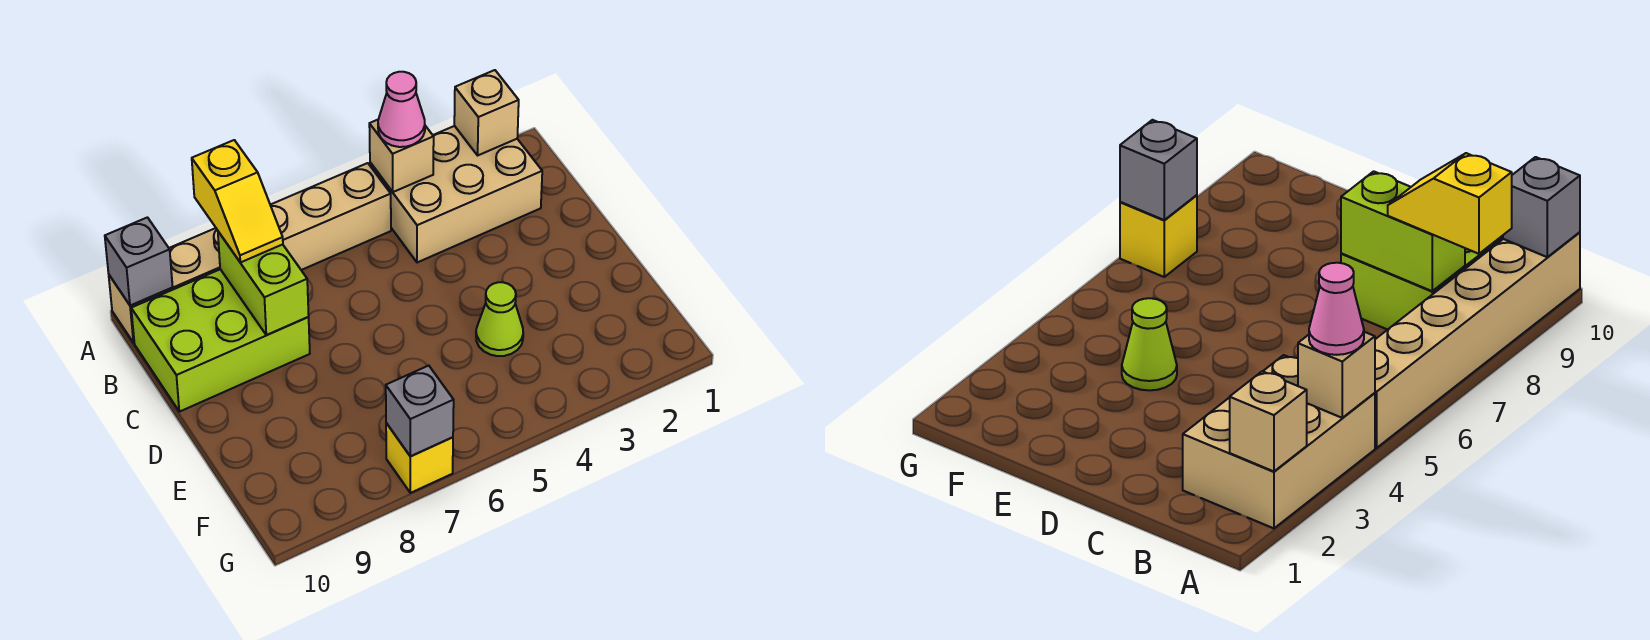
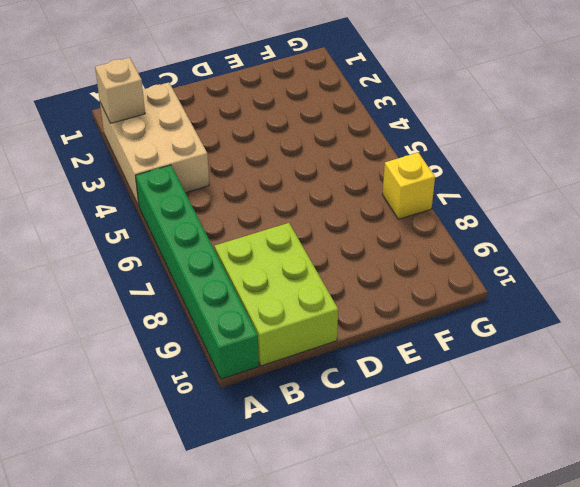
green 1x6 brick [136,165,259,379] -> tan 1x6 brick [109,163,391,343]
none -> lime 1x1 cone [476,282,523,356]
none -> tan 1x1 brick [369,120,434,192]
none -> grey 1x1 brick [105,217,173,306]

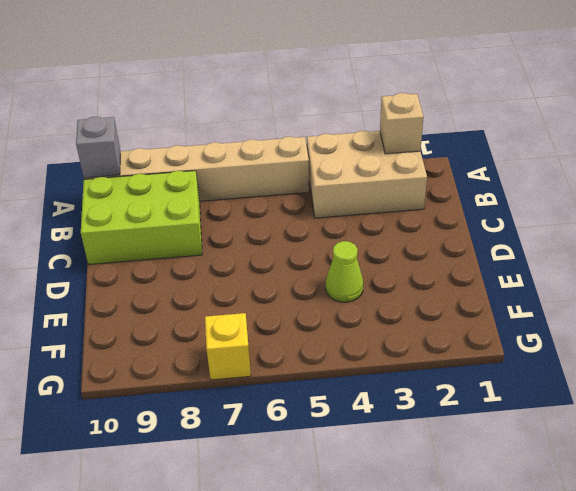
none -> tan 1x1 brick [369,120,434,192]
none -> lime 1x2 brick [218,232,309,335]
none -> grey 1x1 brick [386,366,454,456]

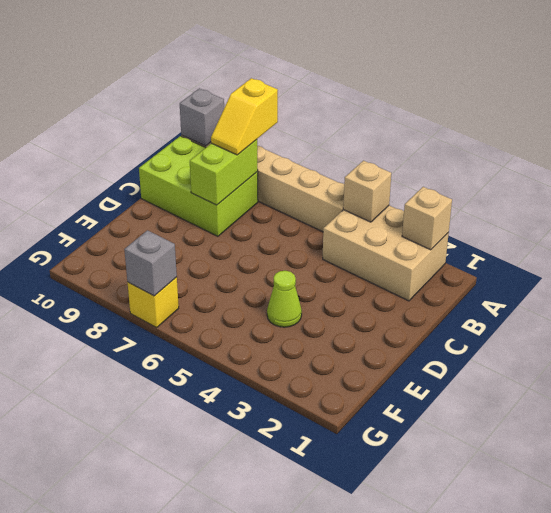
none -> pink 1x1 cone [378,72,425,147]

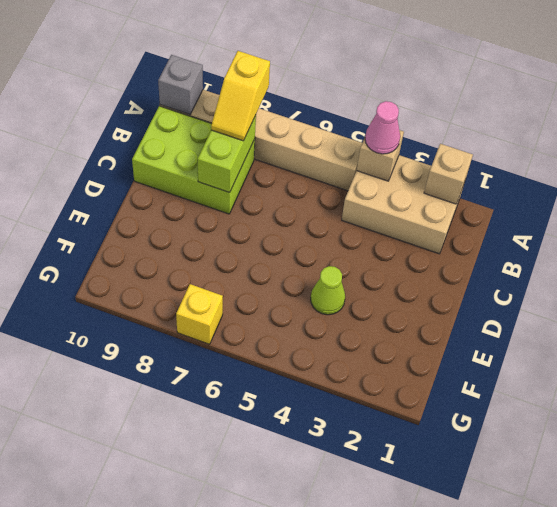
none -> grey 1x1 brick [386,366,454,456]

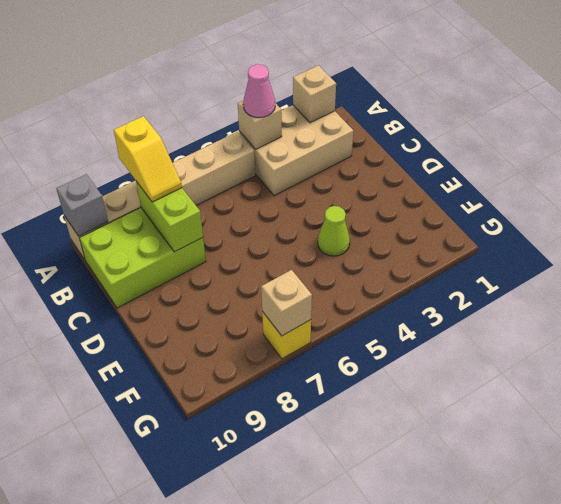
tan 1x1 brick [261,270,312,336] -> grey 1x1 brick [386,366,454,456]

